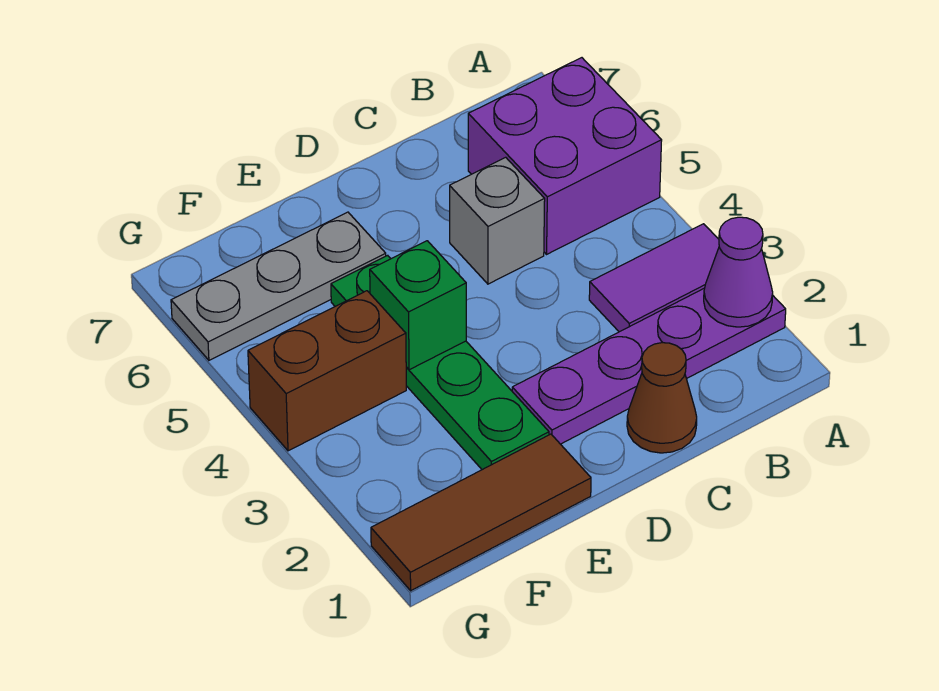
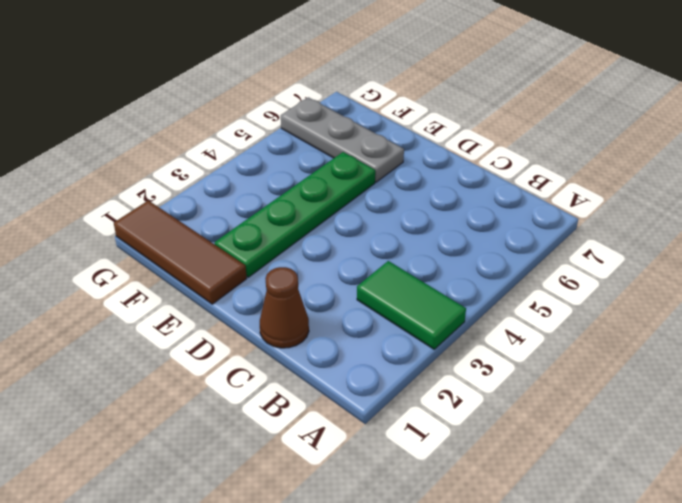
green 1x2 tile [357,261,466,349] -> purple 1x2 tile [589,224,719,332]
none -> purple 1x4 plate [512,288,786,444]
none -> purple 2x2 brick [468,58,662,254]

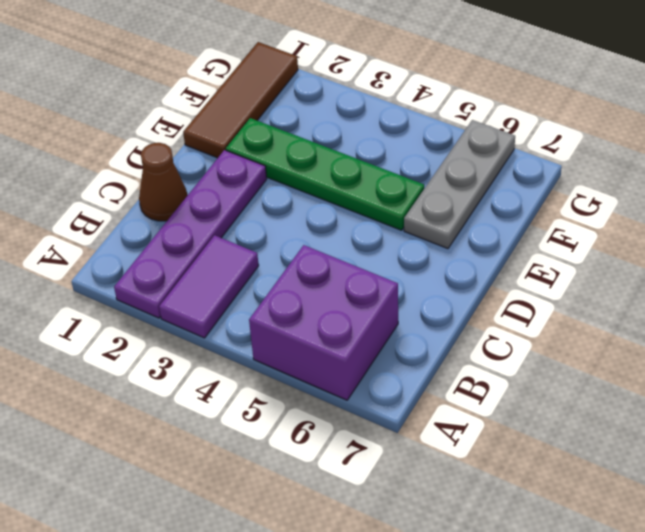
none -> grey 1x1 brick [450,157,545,284]
none -> brown 1x2 brick [248,291,406,451]

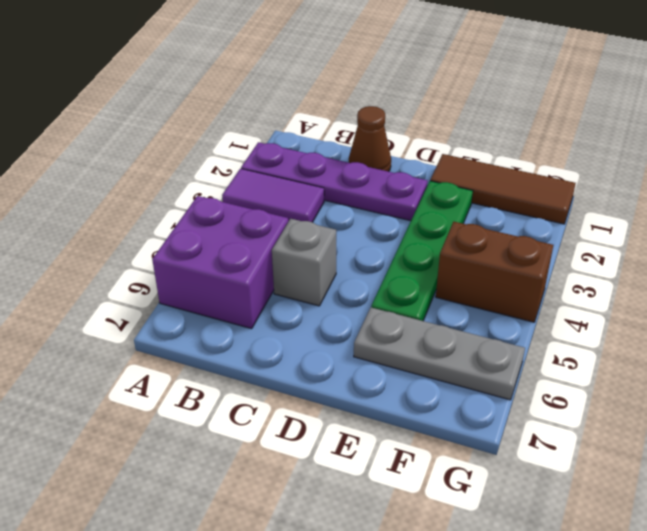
none -> purple 1x1 cone [704,217,773,327]
none -> green 1x1 brick [370,241,466,370]

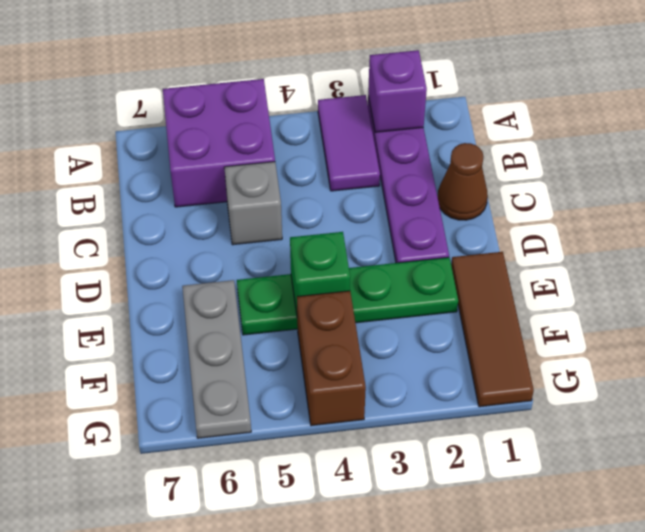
purple 1x1 brick [368,50,427,132] -> purple 1x1 cone [704,217,773,327]

